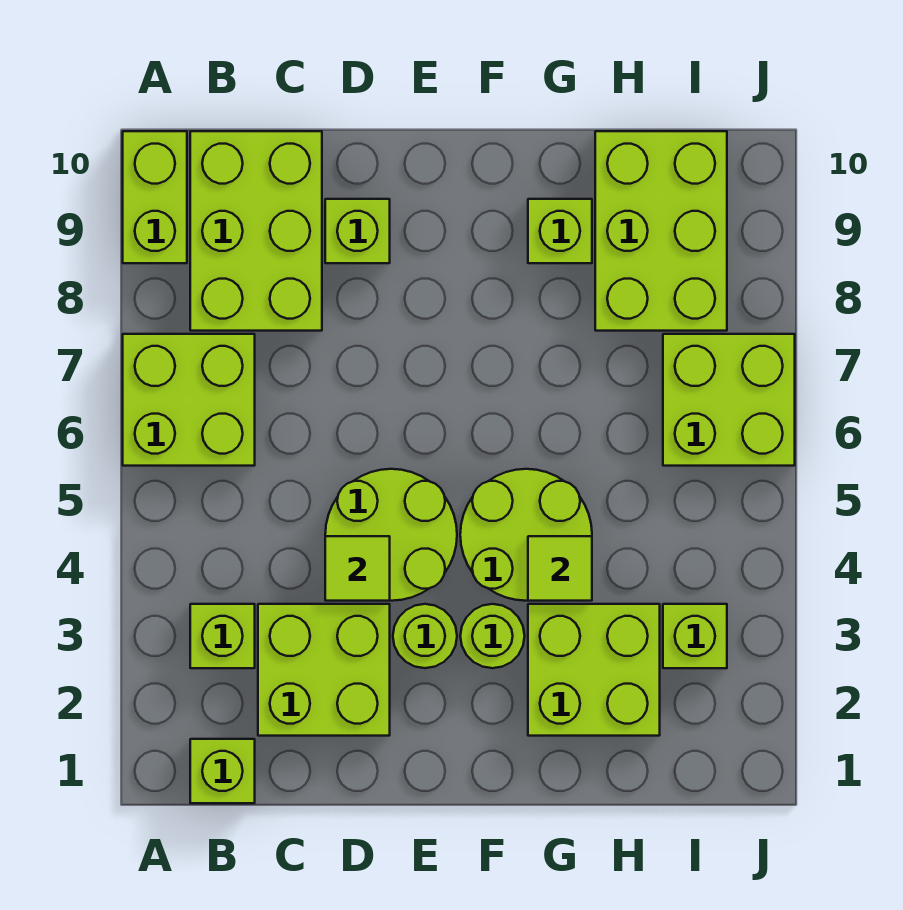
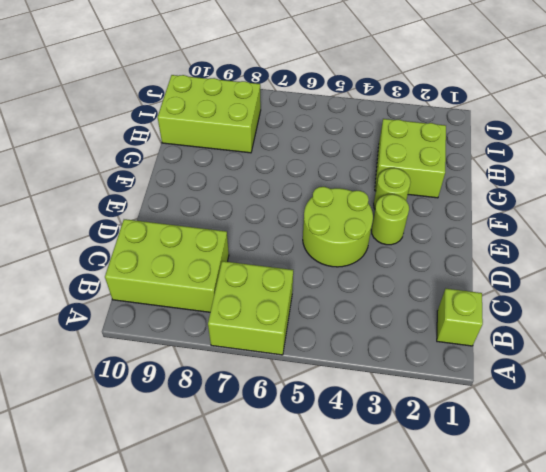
none -> lime 1x2 brick [123,131,187,263]
none -> lime 1x1 brick [190,604,255,668]
none -> lime 2x2 brick [258,604,390,736]

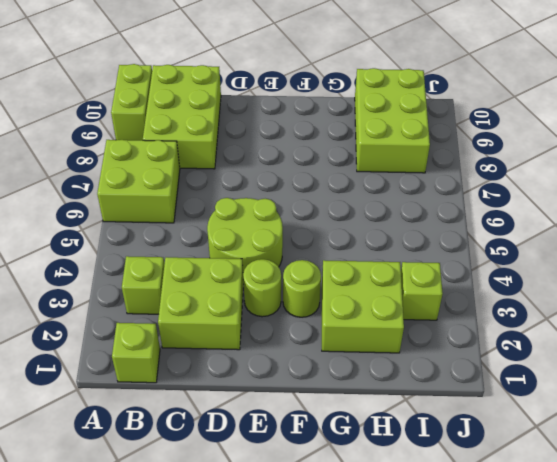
none -> lime 1x1 brick [325,199,390,263]
none -> lime 2x2 round brick [460,469,592,601]
none -> lime 1x1 brick [528,199,592,263]

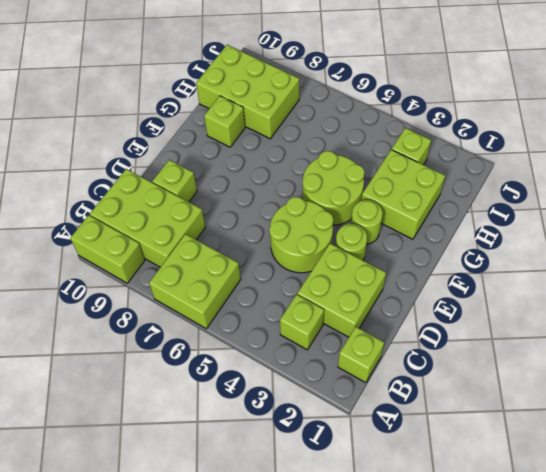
none -> lime 2x2 brick [663,334,795,466]
none -> lime 1x1 tile [325,536,390,601]
none -> lime 1x1 tile [528,536,592,601]

